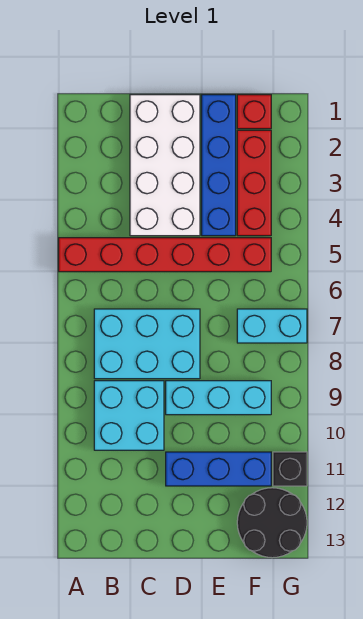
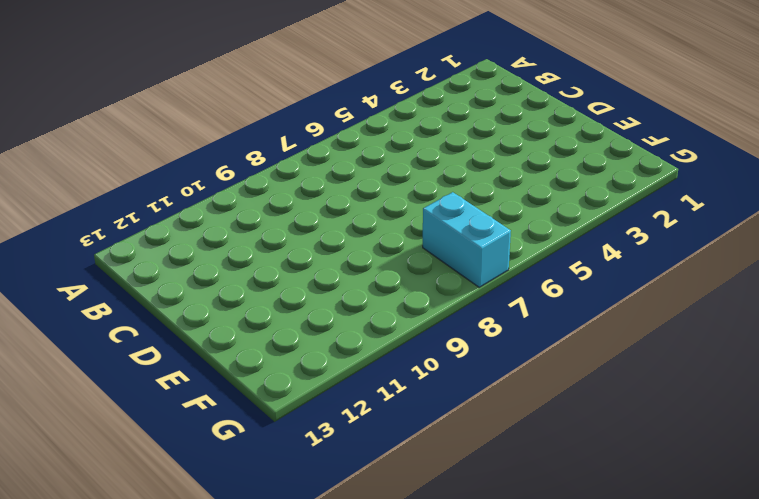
none -> red 1x6 brick [59,238,271,272]
none -> cyan 2x3 brick [94,309,200,379]
none -> cyan 2x2 brick [94,381,164,450]

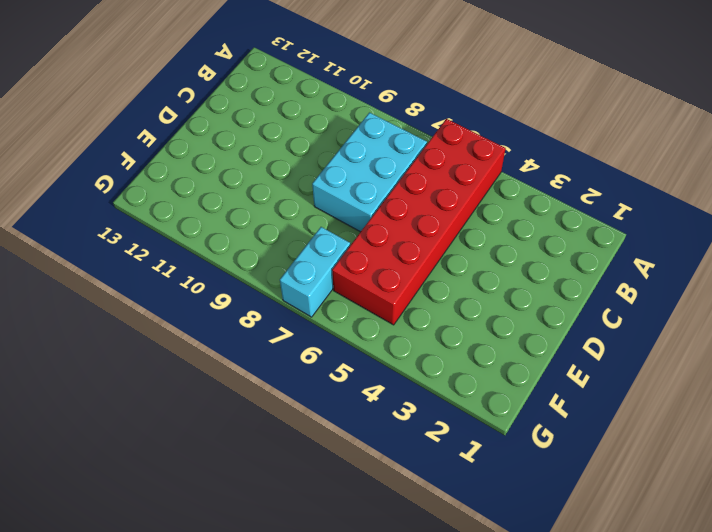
red 2x6 brick [332,119,506,325] -> red 1x6 brick [59,238,271,272]
none -> cyan 2x2 brick [94,381,164,450]
none -> white 2x4 brick [130,95,200,236]
none -> cyan 1x3 brick [166,381,271,415]

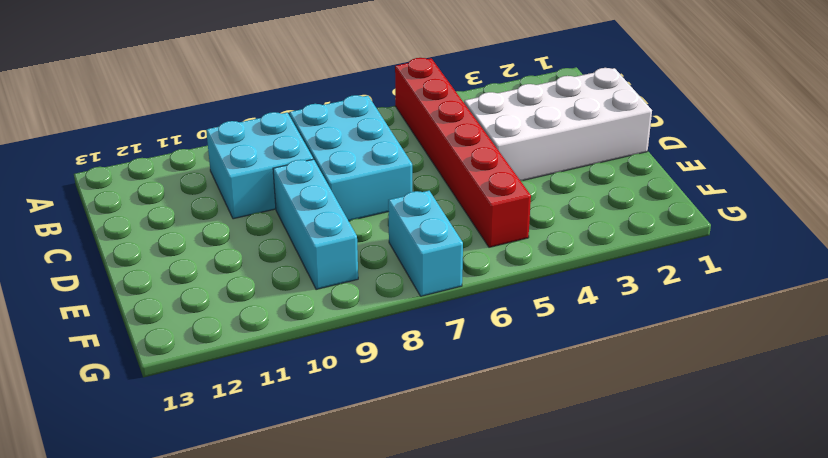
none -> blue 1x3 brick [166,452,271,486]
none -> blue 1x4 brick [202,95,236,236]
none -> red 1x1 brick [237,95,271,129]

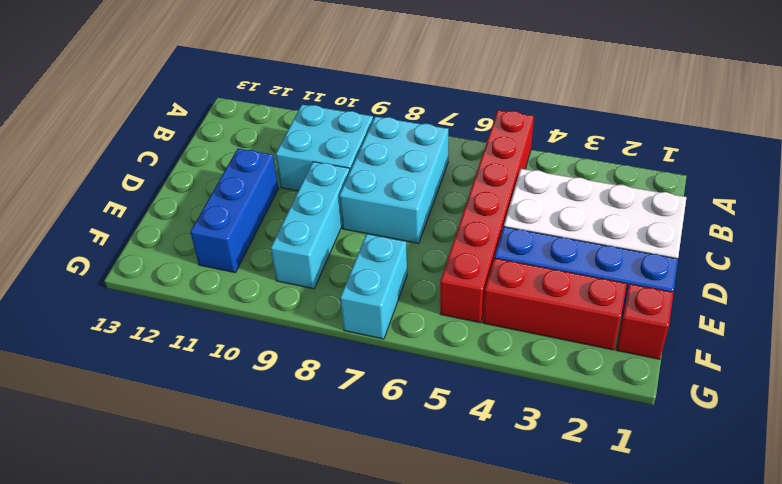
none -> black 2x2 round brick [237,488,307,558]
none -> black 1x1 brick [273,452,307,486]

